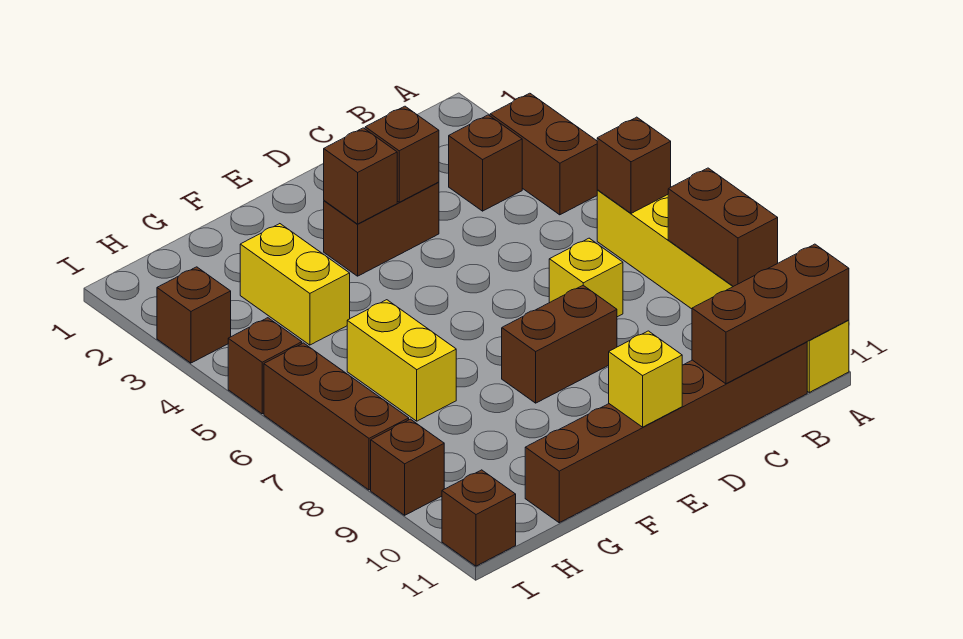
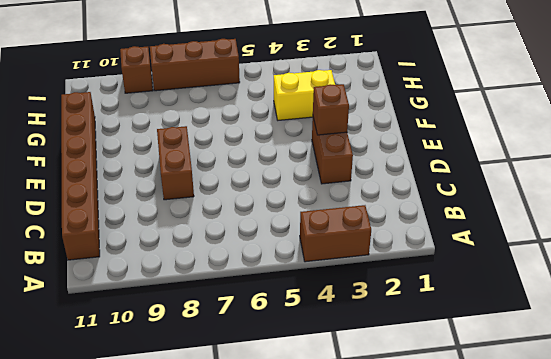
none -> yellow 1x6 brick [597,190,849,392]
none -> brown 1x1 brick [449,115,522,211]
none -> yellow 1x1 brick [549,238,623,317]

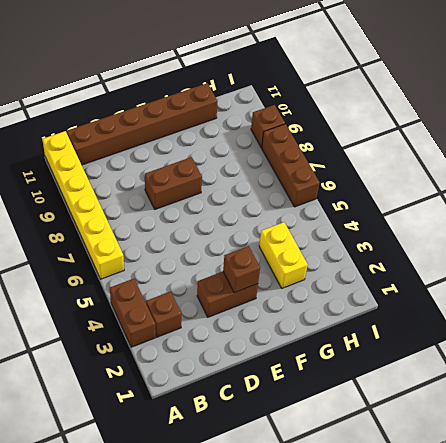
none -> yellow 1x1 brick [549,238,623,317]
none -> yellow 1x2 brick [347,300,456,421]
none -> brown 1x1 brick [157,267,231,363]

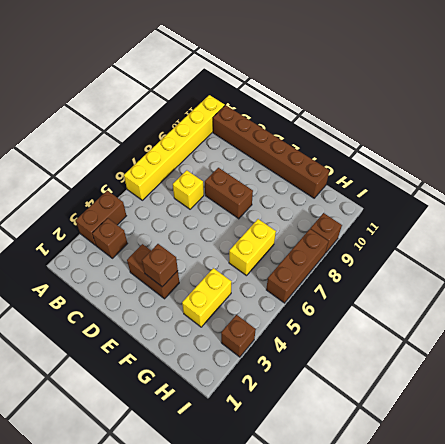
none -> brown 1x1 brick [228,318,302,414]
none -> brown 1x1 brick [442,470,516,566]
none -> brown 1x1 brick [597,117,671,213]

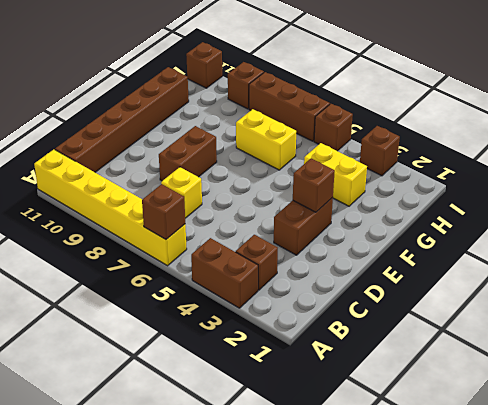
none -> brown 1x2 brick [668,168,778,287]
none -> brown 1x3 brick [692,244,849,384]
none -> brown 1x1 brick [365,106,439,202]

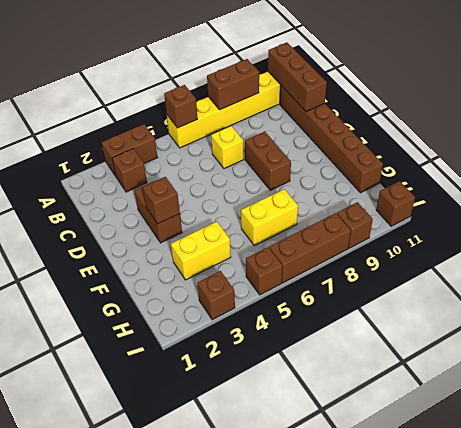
none -> brown 1x1 brick [365,106,439,202]
none -> yellow 1x1 brick [609,331,682,427]

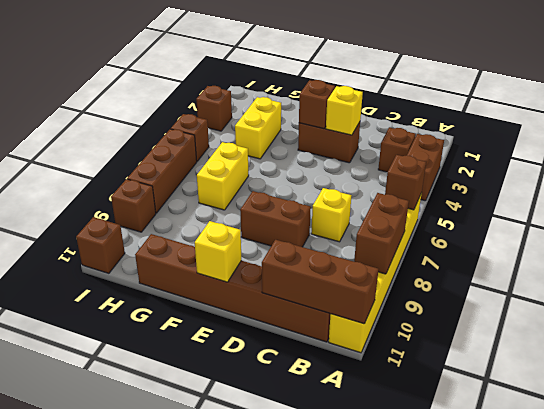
yellow 1x1 brick [326,86,363,135] -> brown 1x1 brick [365,106,439,202]

